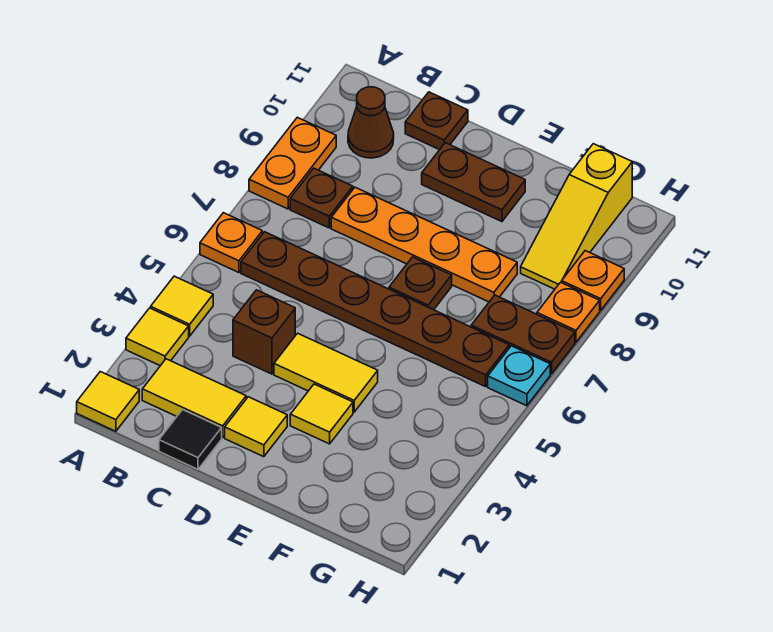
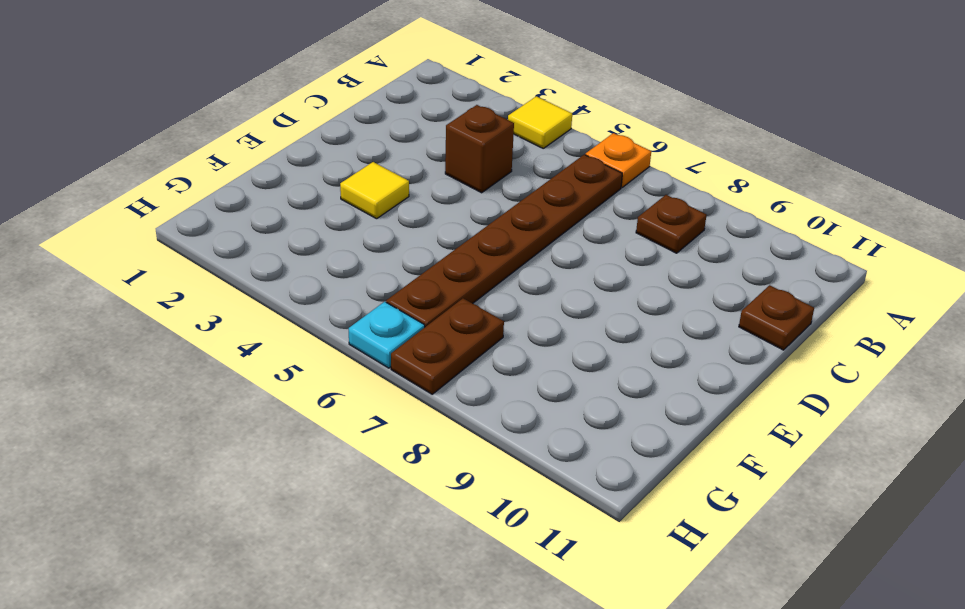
none -> yellow 1x1 tile [77,372,139,431]
none -> yellow 1x1 tile [126,308,189,366]
none -> orange 1x2 plate [249,117,336,209]

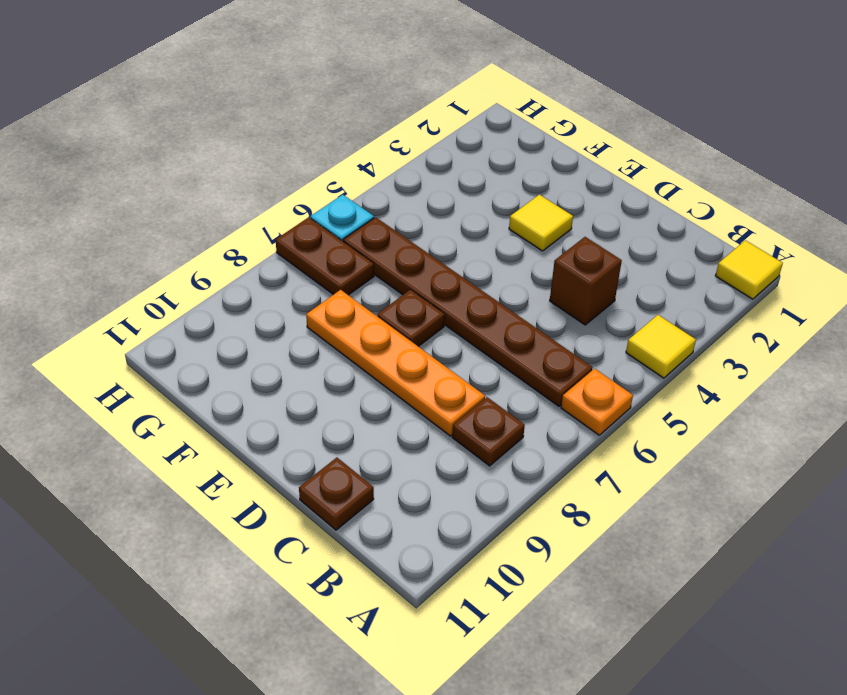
none -> yellow 1x1 tile [126,308,189,366]
none -> orange 1x2 plate [249,117,336,209]
none -> yellow 1x2 tile [142,359,246,438]

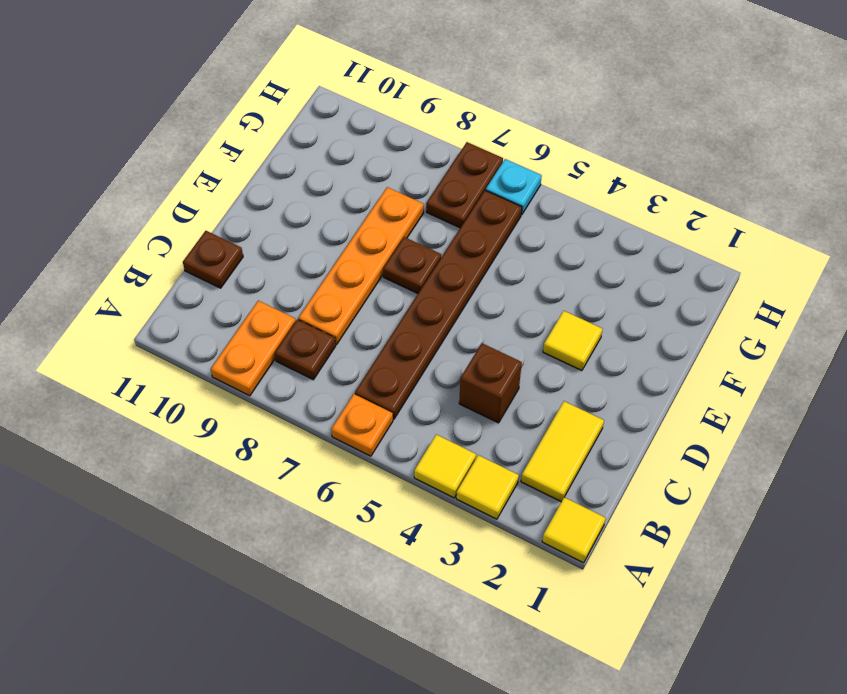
orange 1x2 plate [211,301,296,396] -> orange 1x2 plate turned to [249,117,336,209]
none -> brown 1x1 cone [348,87,394,158]
none -> black 1x1 tile [159,410,222,469]
none -> yellow 1x1 tile [225,397,287,457]

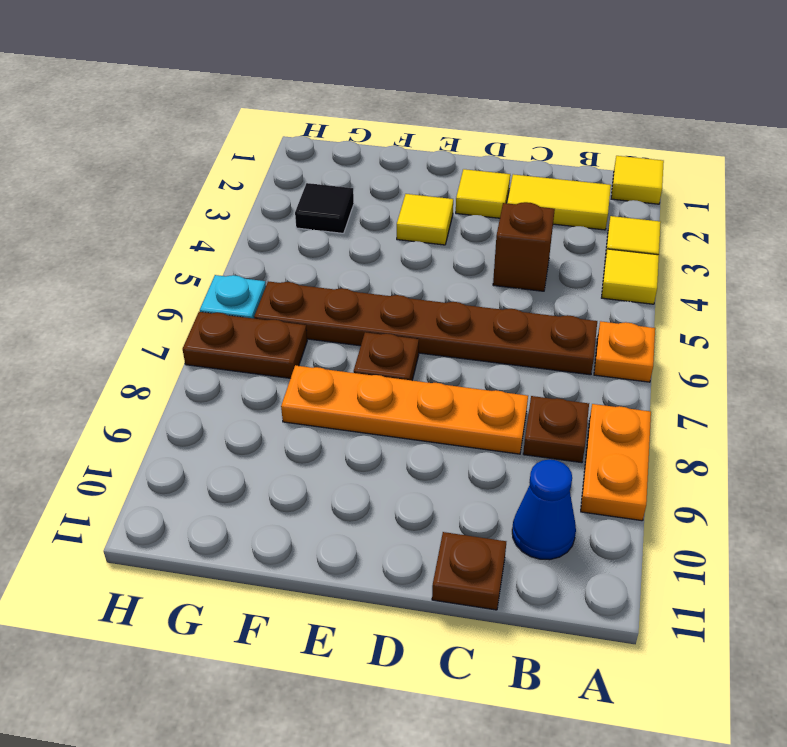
blue 1x1 cone [512,459,576,560] -> brown 1x1 cone [348,87,394,158]
black 1x1 tile [295,183,354,233] -> black 1x1 tile moved to [159,410,222,469]
none -> yellow 1x2 tile [274,333,378,412]
none -> brown 1x2 plate [422,143,525,222]
none -> yellow 1x3 slope [521,144,632,289]

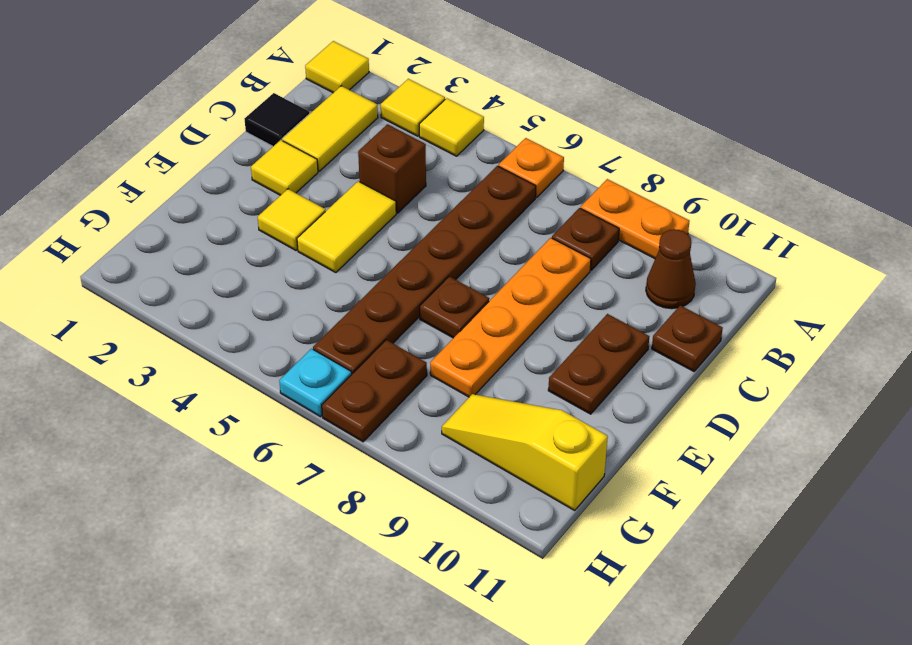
none -> orange 1x1 plate [537,282,600,342]
none -> orange 1x1 plate [562,251,624,310]

